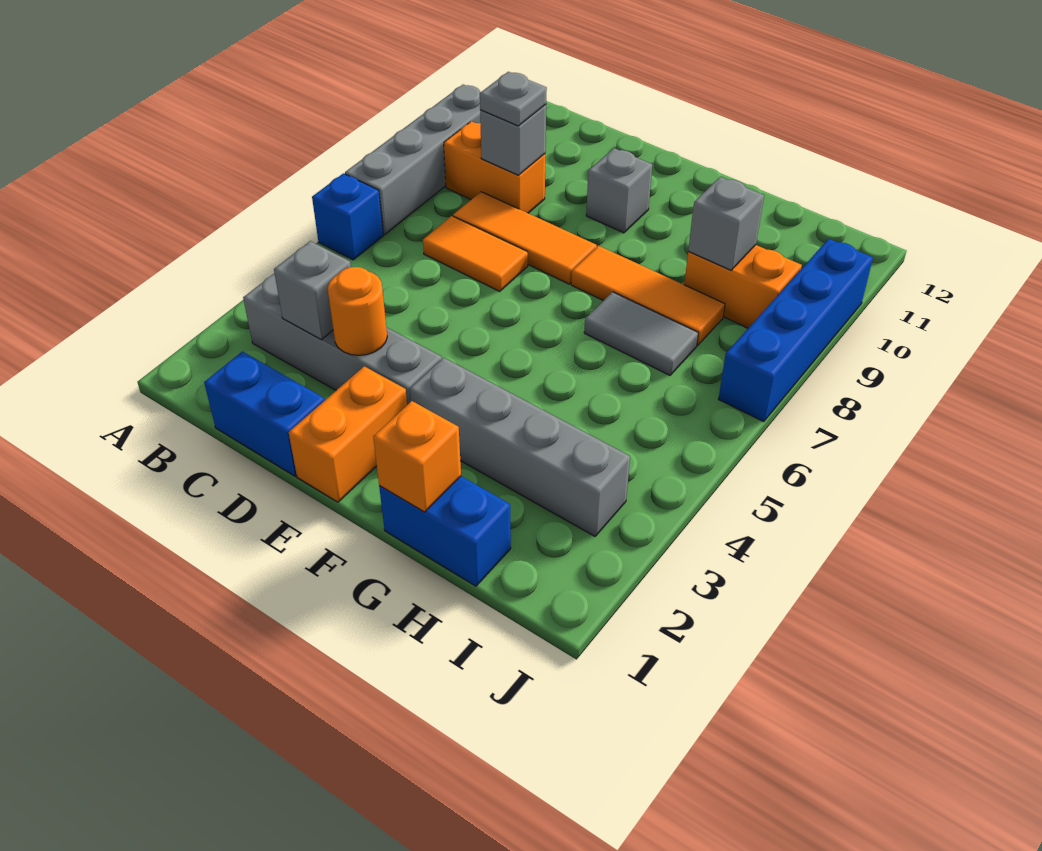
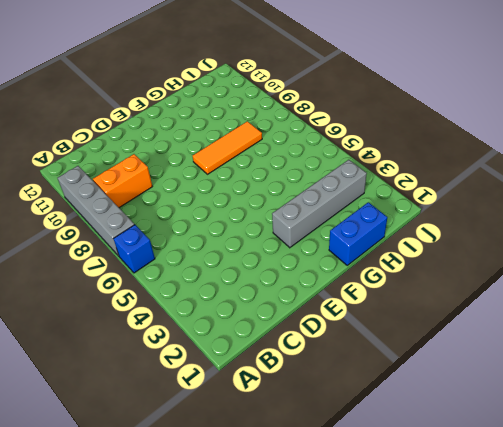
none -> grey 1x4 brick [243,273,442,405]
none -> blue 1x2 brick [204,352,325,476]
none -> orange 1x2 tile [423,216,528,291]

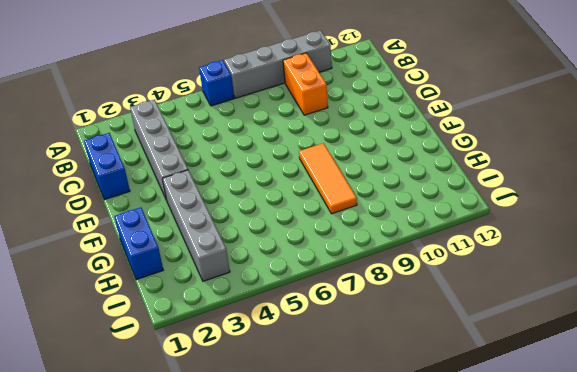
none -> orange 1x2 tile [423,216,528,291]
none -> orange 1x3 tile [453,192,597,284]
none -> orange 1x2 brick [289,366,407,502]

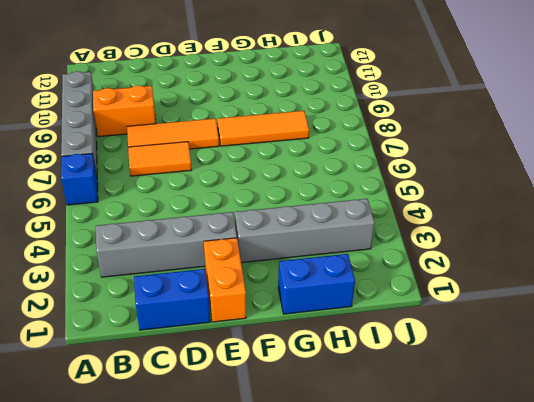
none -> grey 1x1 brick [586,148,652,233]
none -> grey 1x2 tile [584,292,698,375]
none -> orange 1x2 brick [684,245,802,328]

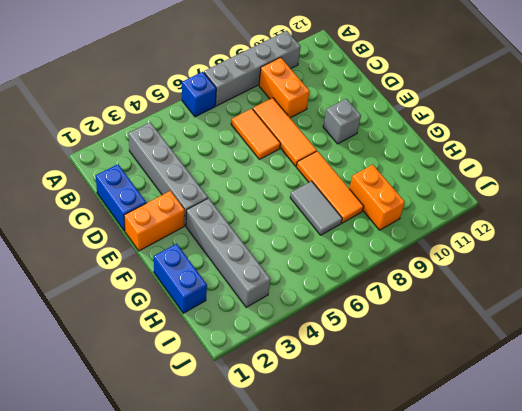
none -> blue 1x4 brick [719,239,873,422]
none -> grey 1x1 brick [274,241,351,340]
none -> grey 1x1 brick [480,104,546,175]

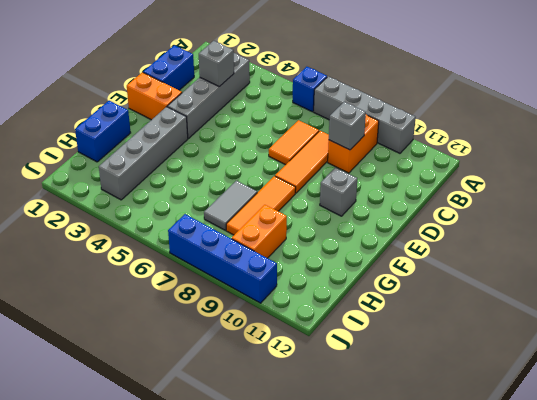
none -> orange 1x1 round brick [328,267,387,355]
none -> orange 1x1 brick [373,401,461,512]
none -> grey 1x1 brick [688,177,764,270]

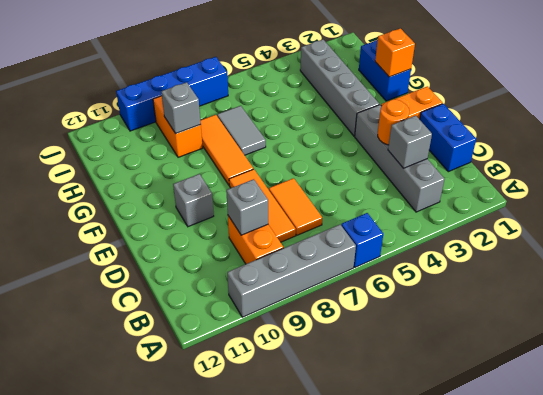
none -> grey 1x1 plate [480,72,547,126]

